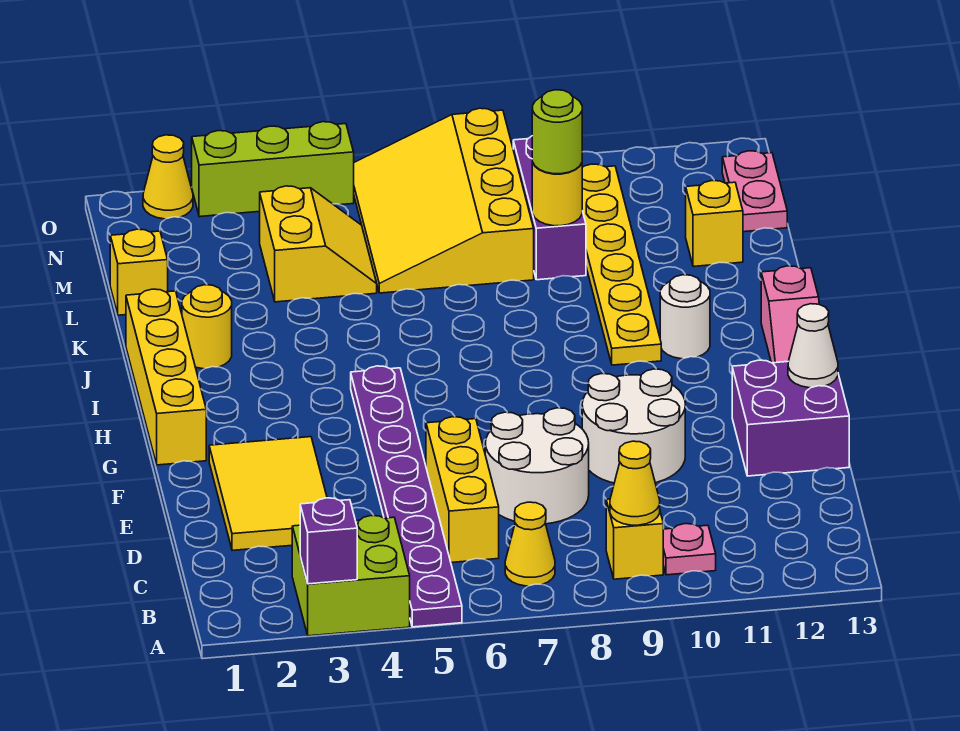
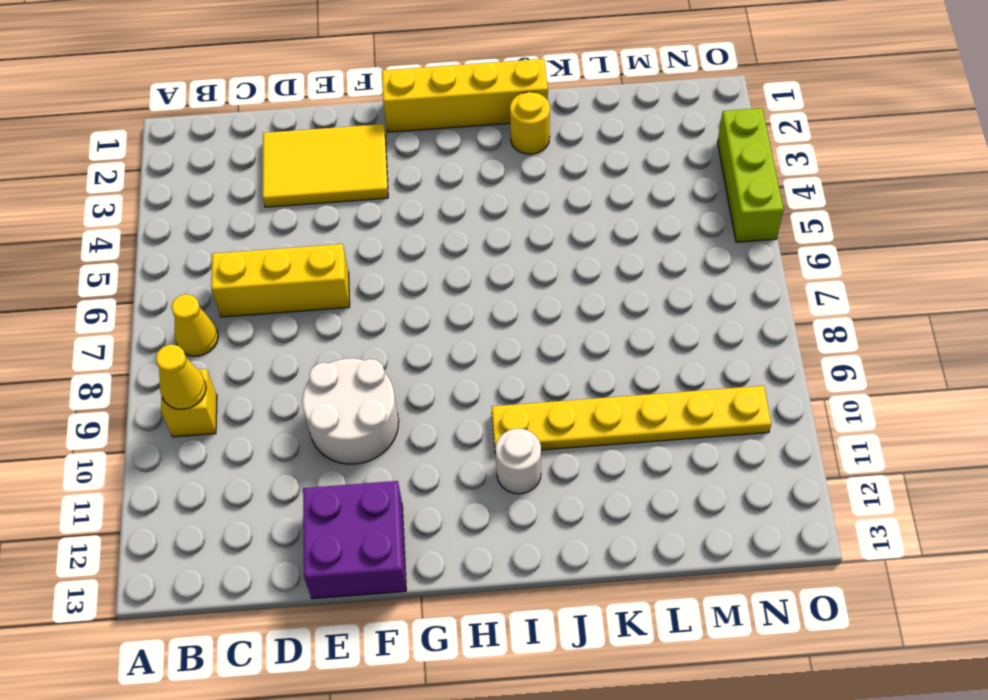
none -> lime 2x2 brick [292,516,410,636]
none -> purple 1x8 plate [351,366,462,627]
none -> pink 1x1 plate [663,524,716,575]

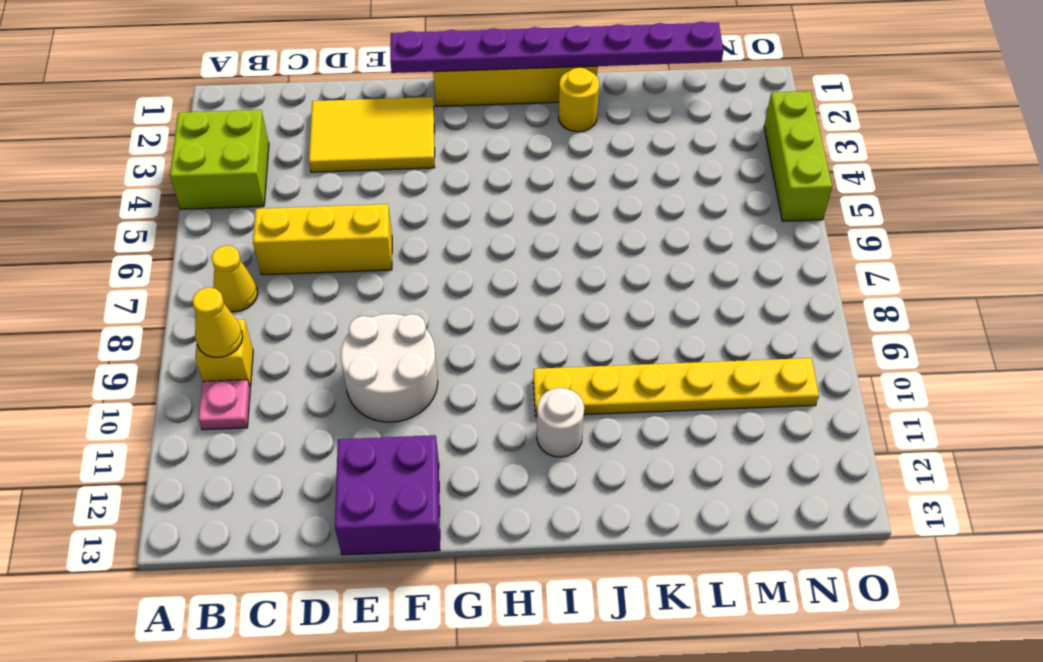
purple 1x8 plate [390,22,724,73] -> purple 1x8 plate moved to [351,366,462,627]
none -> white 2x2 round brick [485,408,589,524]
none -> pink 1x2 slope [761,266,819,363]
none -> yellow 1x1 brick [110,229,168,315]

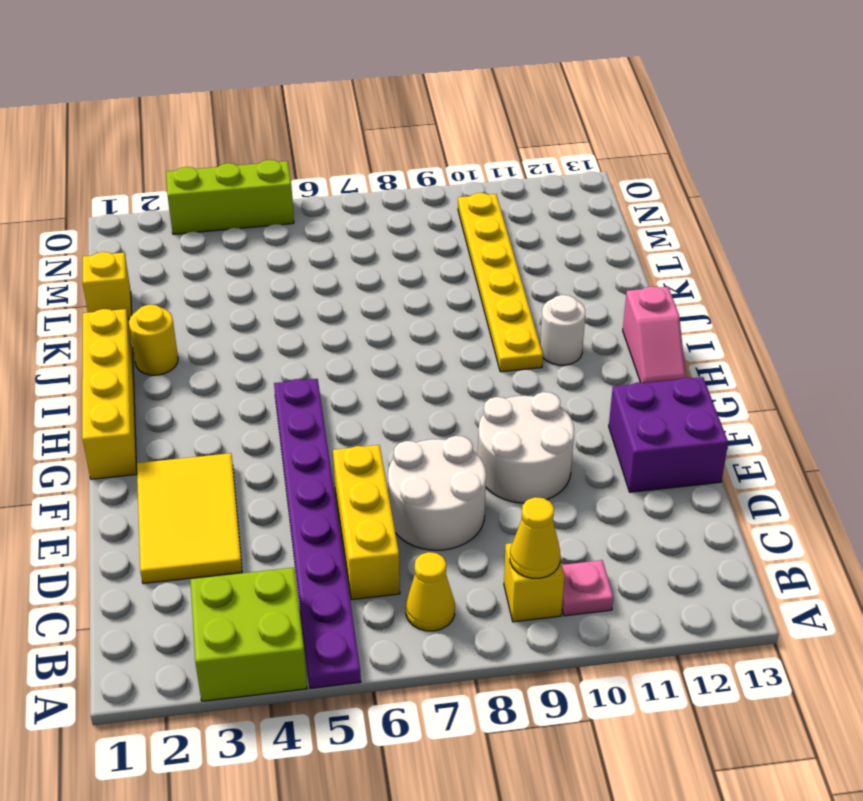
none -> yellow 2x2 slope [260,186,377,302]
none -> yellow 3x4 slope [354,108,534,293]
none -> purple 1x3 brick [513,136,586,280]

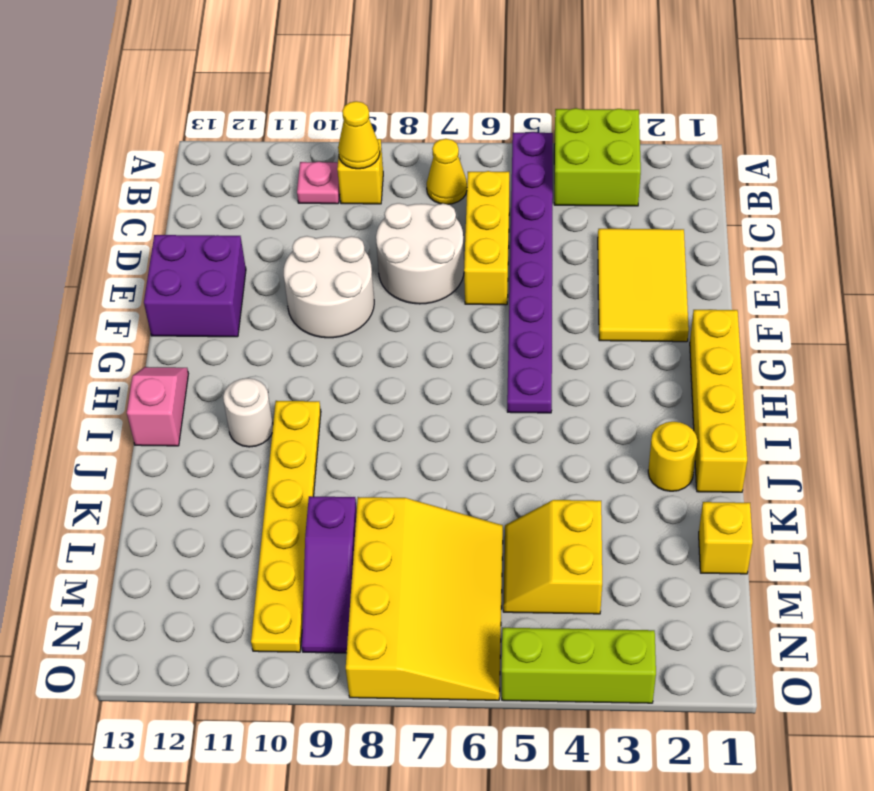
purple 1x3 slope [302,496,357,653] -> purple 1x3 brick [513,136,586,280]
none -> yellow 1x1 brick [686,181,743,266]
none -> pink 1x2 plate [722,151,787,232]
none -> yellow 1x1 cone [143,135,193,219]

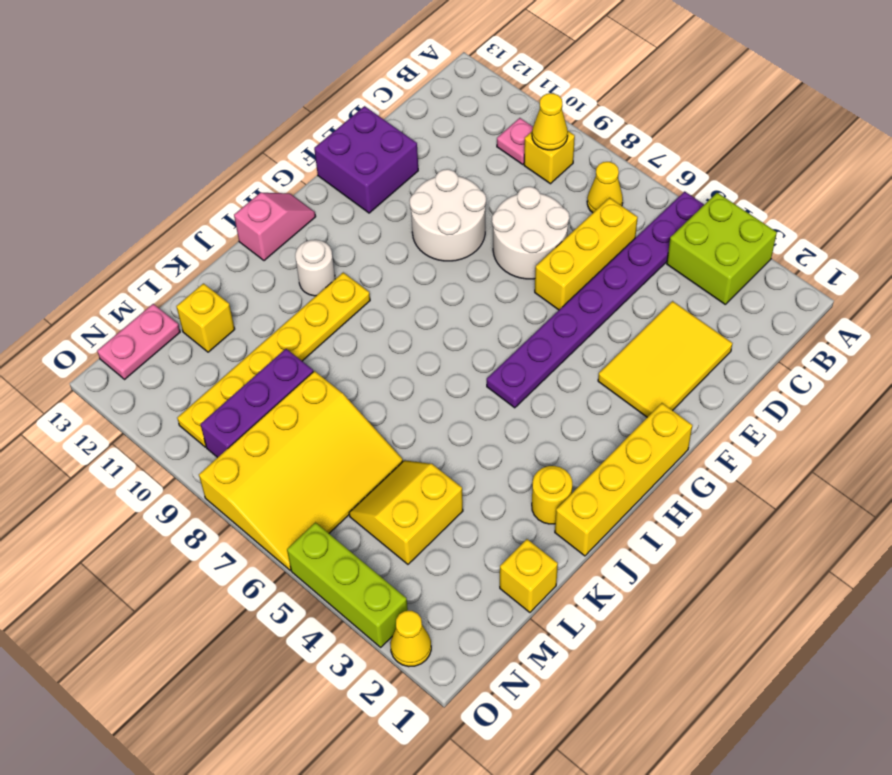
none -> purple 1x1 brick [300,498,357,584]
none -> white 1x1 cone [788,304,838,388]
none -> yellow 1x1 round brick [532,162,582,226]

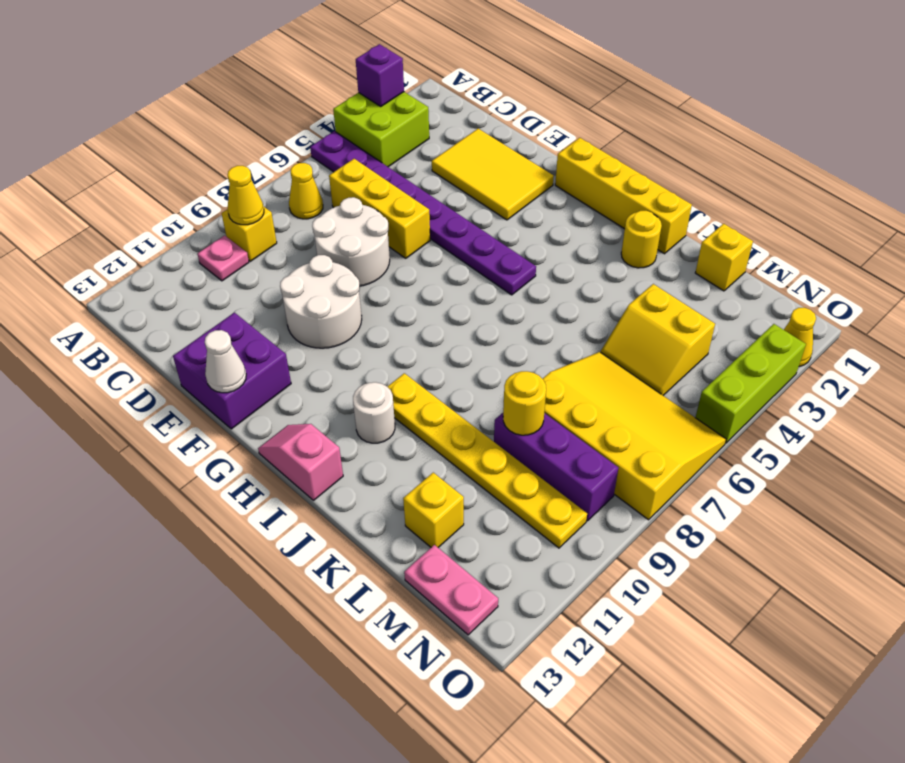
none -> lime 1x1 round brick [532,90,582,174]

